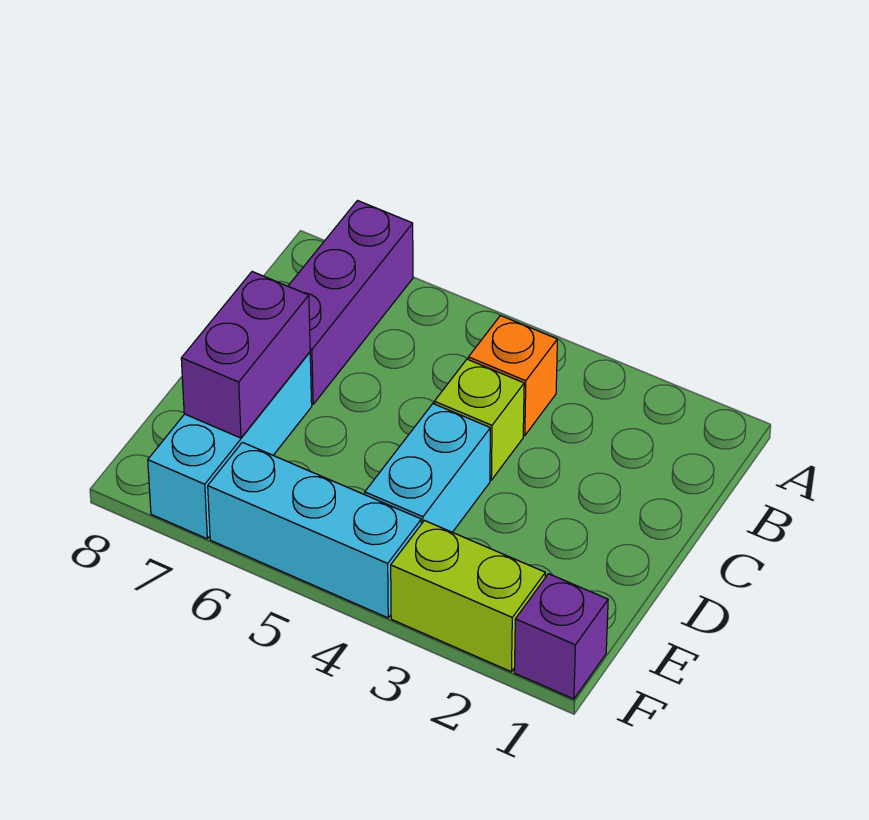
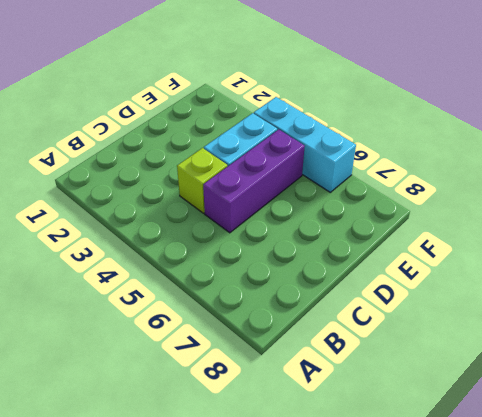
purple 1x3 brick [203,129,305,233] -> purple 1x3 brick moved to [288,201,413,404]
none -> orange 1x1 brick [468,316,557,436]
none -> cyan 1x3 brick [148,352,312,539]

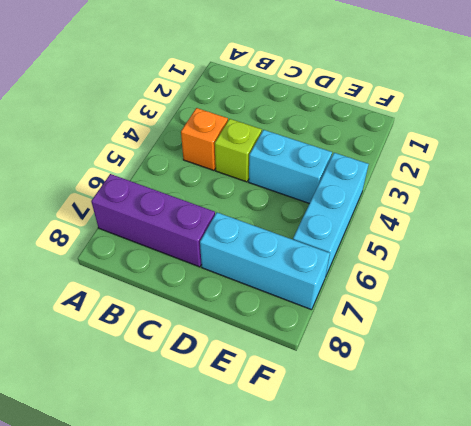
none -> purple 1x1 brick [514,574,608,699]
none -> lime 1x2 brick [391,521,545,672]

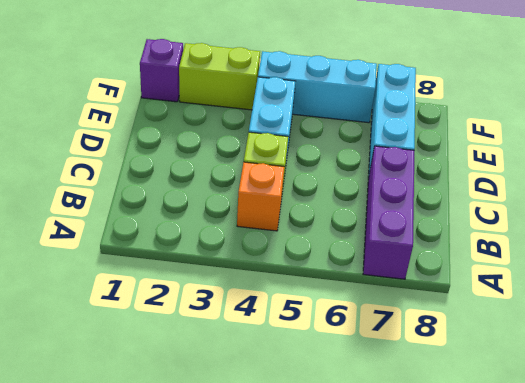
none -> purple 1x2 brick [181,272,310,438]

